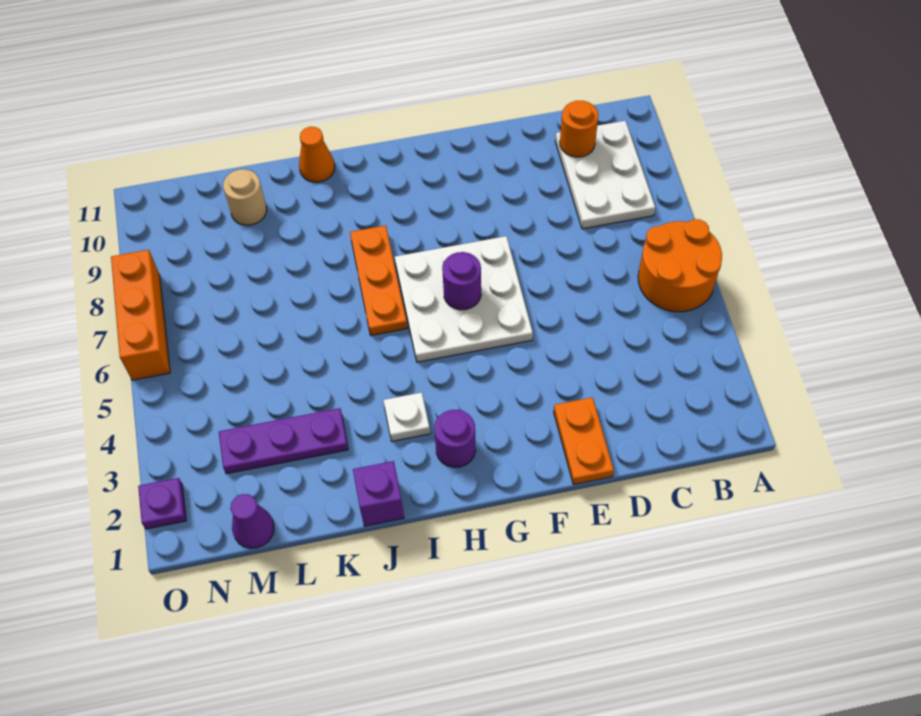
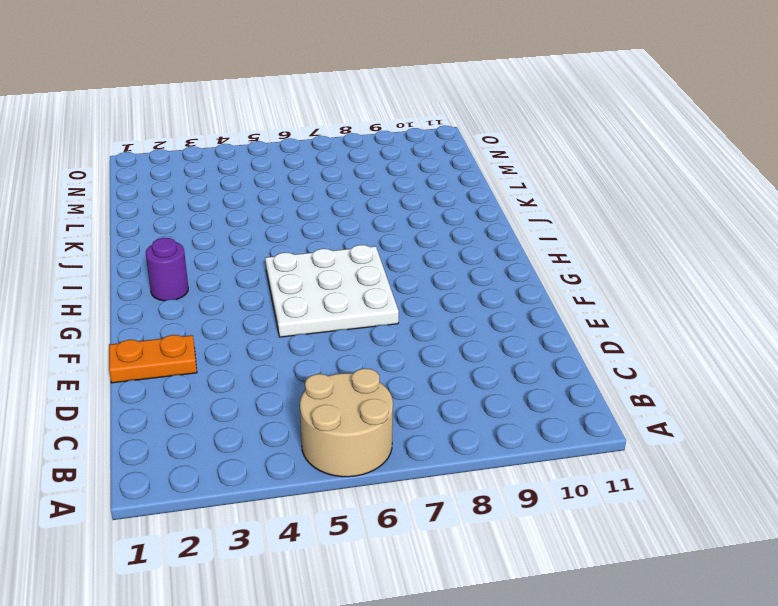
tan 2x2 round brick [300,368,393,477] -> orange 2x2 round brick [638,219,722,312]
none -> white 2x3 plate [555,121,655,229]
none -> white 1x1 plate [383,393,430,441]
none -> orange 1x3 plate [350,225,407,335]

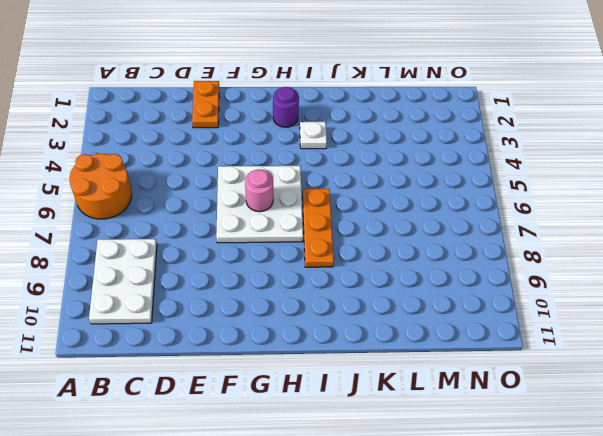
pink 1x1 round brick [245,169,273,212] -> purple 1x1 round brick [442,252,481,310]
none -> purple 1x1 brick [353,461,404,526]
none -> orange 1x1 cone [299,127,335,182]
none -> purple 1x3 plate [219,408,348,474]

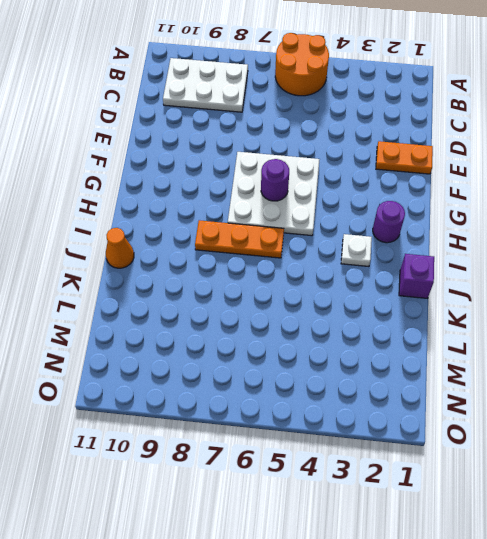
none -> purple 1x3 plate [219,408,348,474]
none -> tan 1x1 round brick [223,169,267,225]
none -> purple 1x1 cone [230,494,274,548]

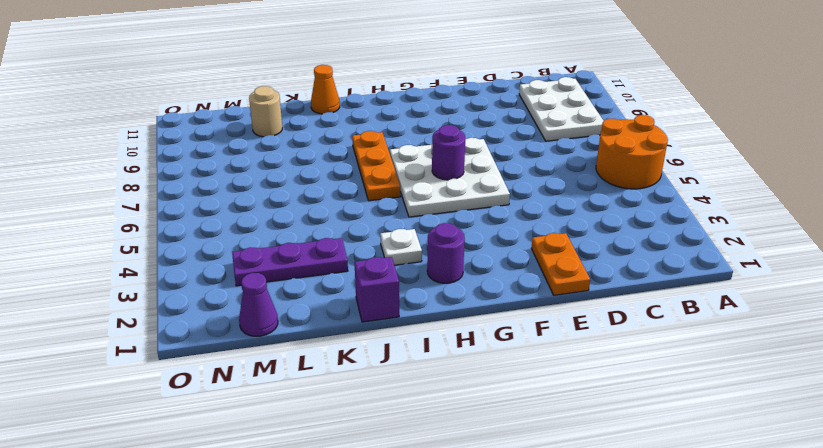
none -> purple 1x1 plate [138,478,186,529]
none -> orange 1x3 brick [111,250,170,380]
none -> orange 1x1 round brick [560,101,598,157]

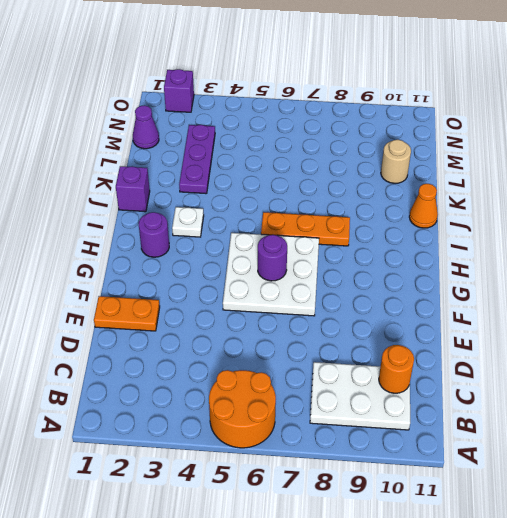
purple 1x1 brick [164,69,194,112] -> purple 1x1 plate [138,478,186,529]
none -> orange 1x3 brick [111,250,170,380]

